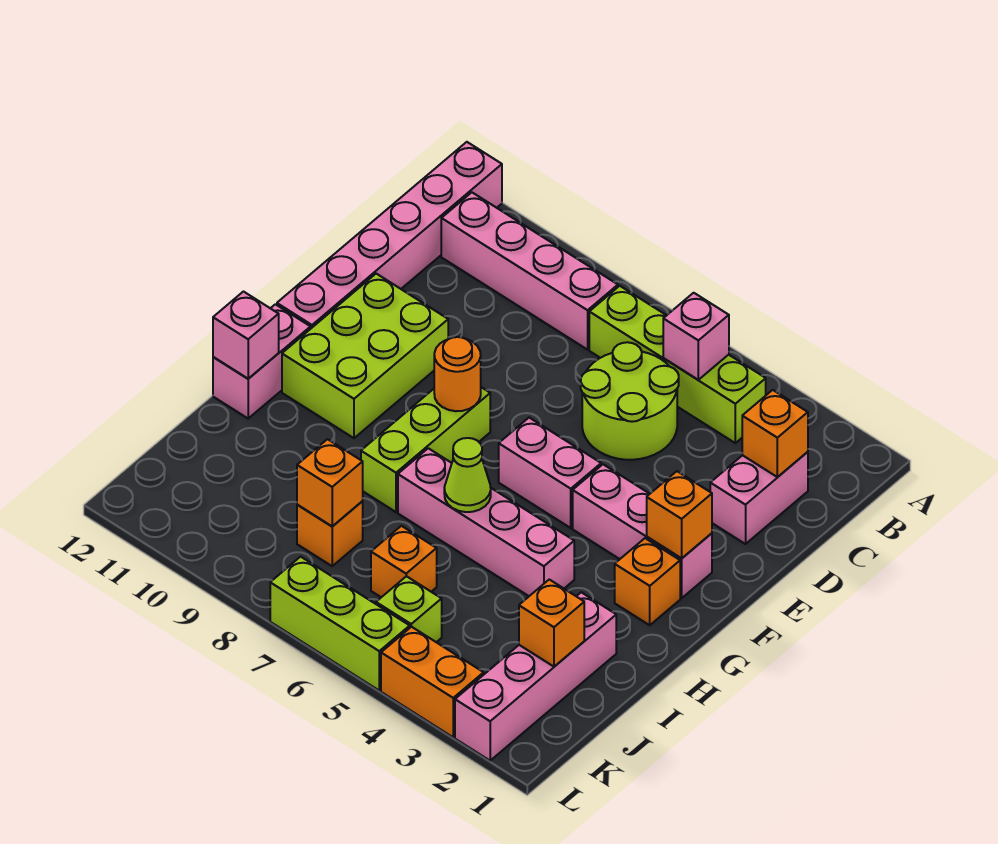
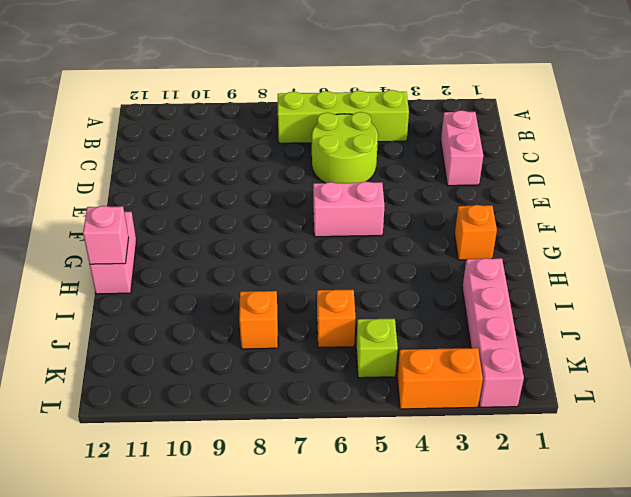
none -> pink 1x6 brick [277,142,502,328]
none -> pink 1x4 brick [441,192,618,350]
none -> lime 2x3 brick [282,274,448,438]

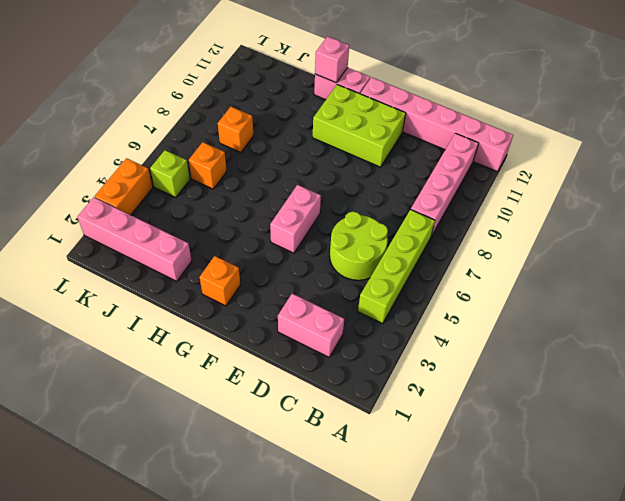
none -> pink 1x3 brick [573,464,712,598]
none -> lime 1x3 brick [361,387,490,512]
none -> pink 1x4 brick [398,448,574,596]

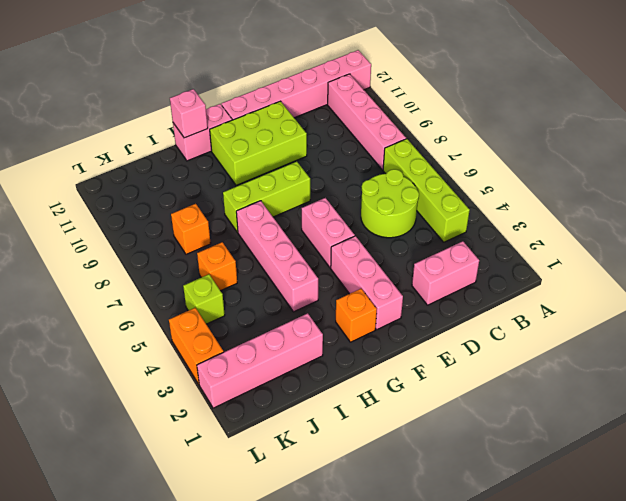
none -> lime 1x3 brick [270,557,410,690]
none -> pink 1x1 brick [663,293,729,380]
none -> orange 1x1 brick [742,390,808,477]

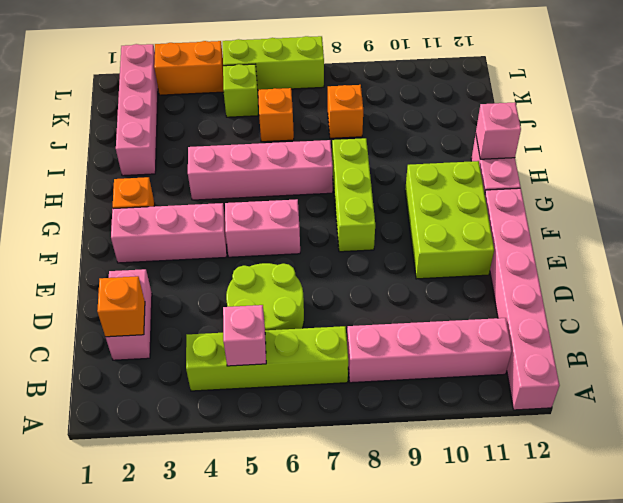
none -> orange 1x1 brick [647,471,712,558]
none -> orange 1x1 round brick [434,337,481,411]
none -> lime 1x1 cone [444,438,491,512]

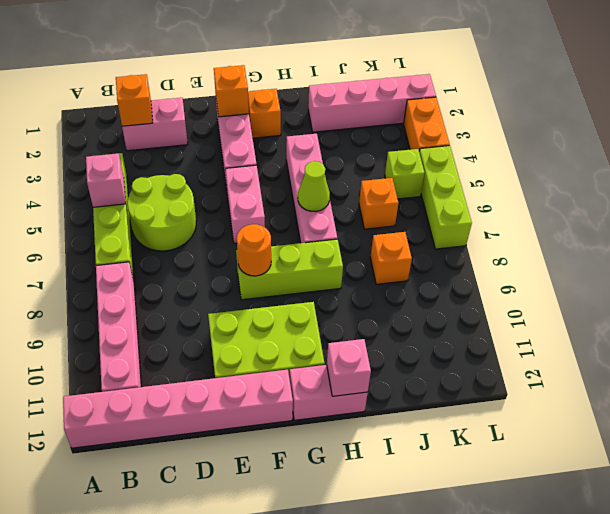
none -> orange 1x1 brick [519,580,584,667]
none -> orange 1x1 brick [297,439,363,526]

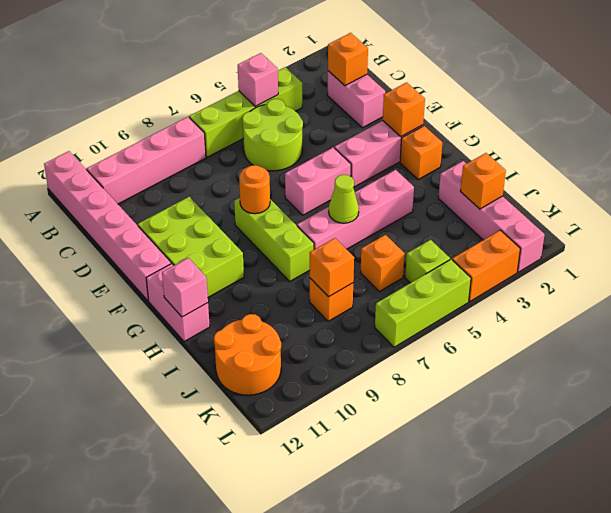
orange 2x2 round brick [214,314,281,395] -> none

